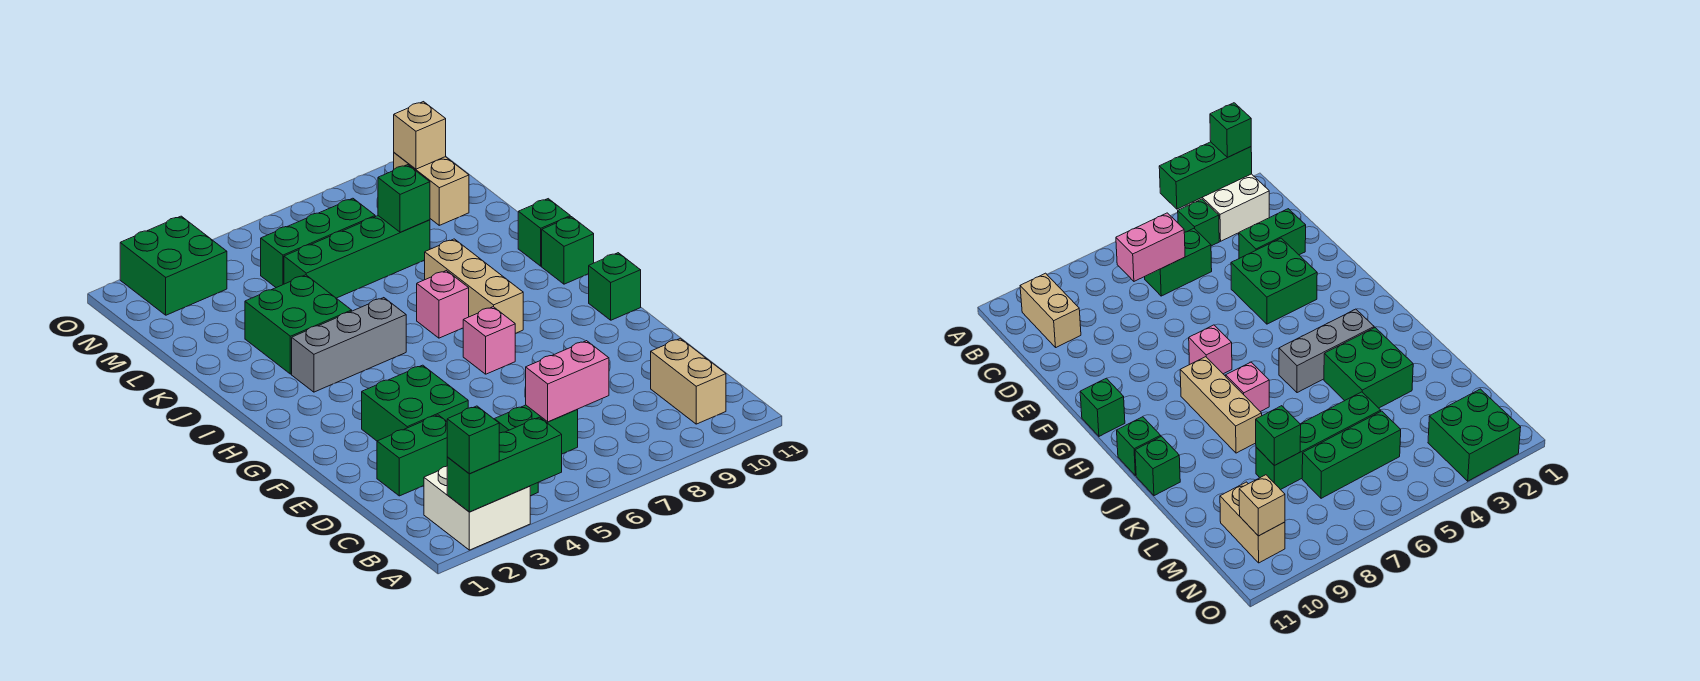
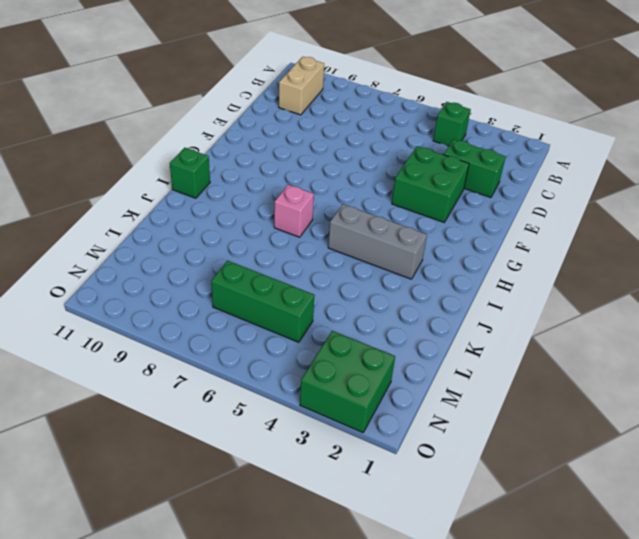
none -> white 2x2 brick [424,466,530,550]
none -> green 1x2 brick [495,405,578,454]
none -> pink 1x1 brick [463,307,516,374]

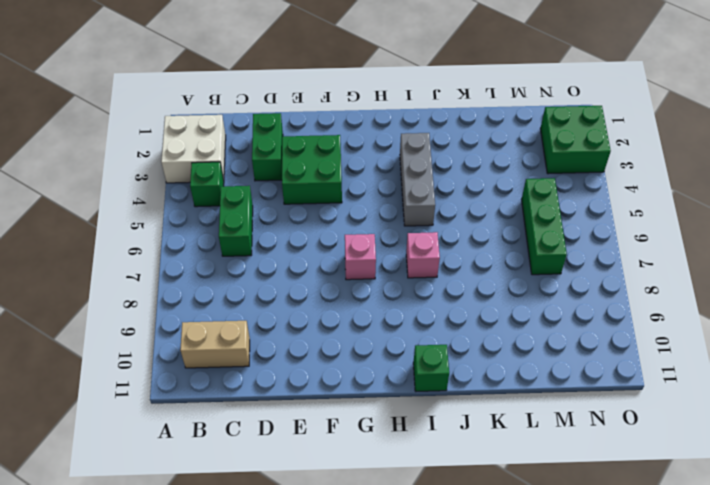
none -> green 1x1 brick [589,253,641,320]
none -> tan 1x3 brick [425,239,523,333]
none -> green 2x2 brick [245,275,352,374]

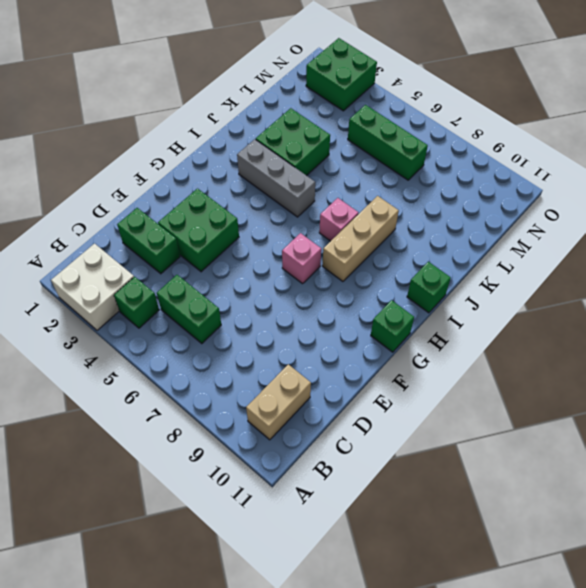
none -> green 1x1 brick [518,199,570,266]
none -> green 1x4 brick [284,216,430,298]
none -> tan 1x2 brick [394,153,469,225]

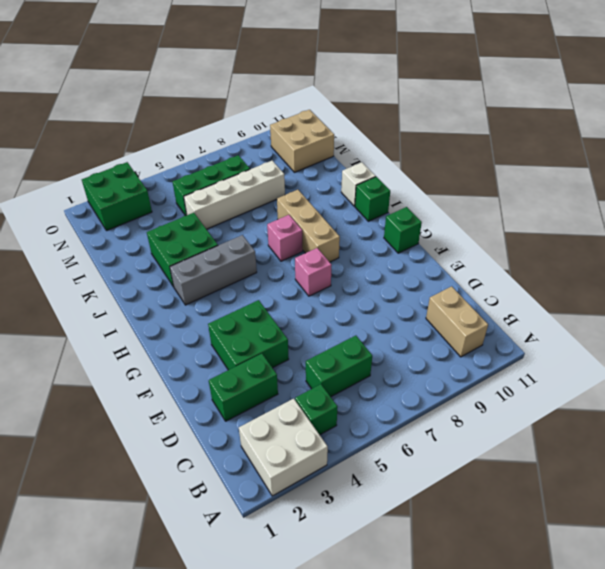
white 1x1 brick [341,162,376,206] -> green 1x1 brick [518,199,570,266]
white 1x4 brick [184,161,285,229] -> green 1x4 brick [284,216,430,298]
tan 2x2 brick [270,110,334,172] -> tan 1x2 brick [394,153,469,225]
none -> green 1x3 brick [447,417,562,512]
none -> pink 1x2 brick [526,341,609,422]
none -> green 1x1 brick [378,165,430,232]

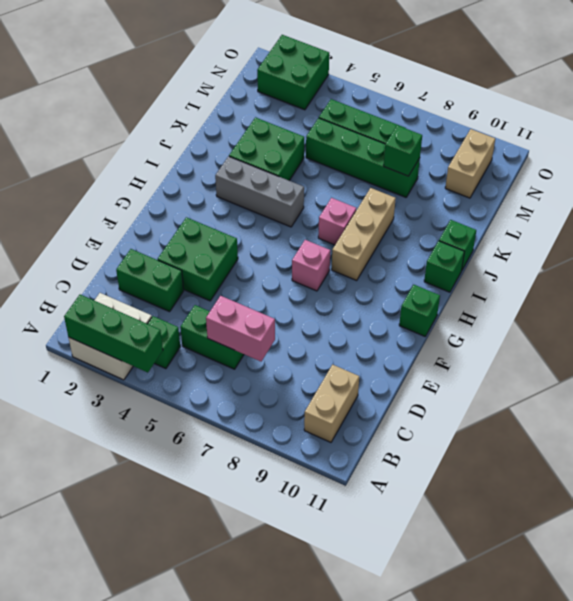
none -> tan 1x1 brick [394,102,446,169]
none -> green 1x1 brick [447,406,499,474]

